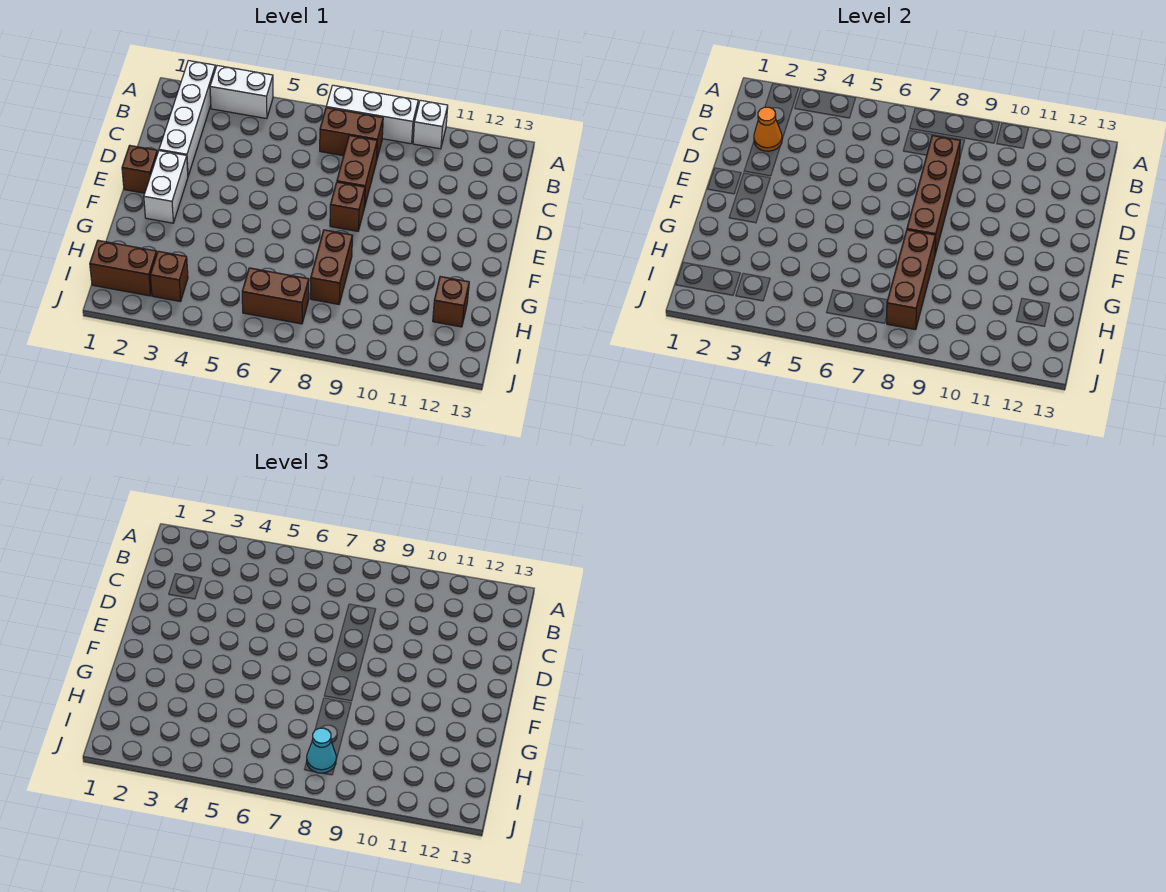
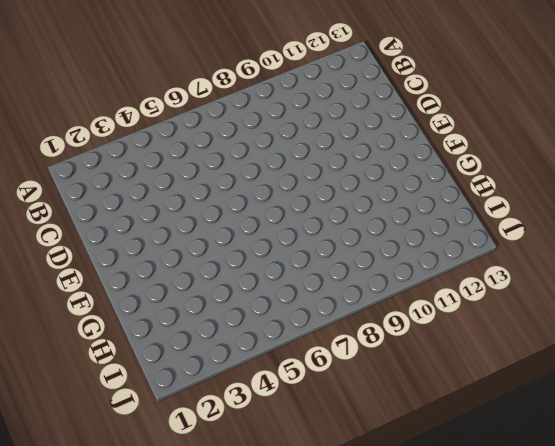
none -> white 1x4 brick [159,61,216,175]
none -> white 1x2 brick [210,66,273,119]
none -> white 1x3 brick [326,85,418,144]

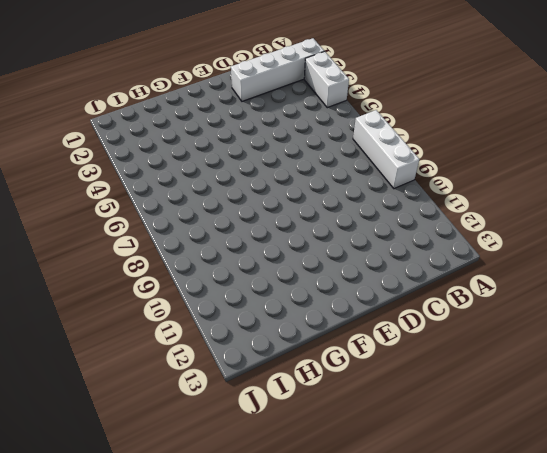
none -> white 1x1 brick [413,100,448,149]
none -> brown 1x2 brick [320,108,383,161]
none -> brown 1x2 brick [337,136,377,208]

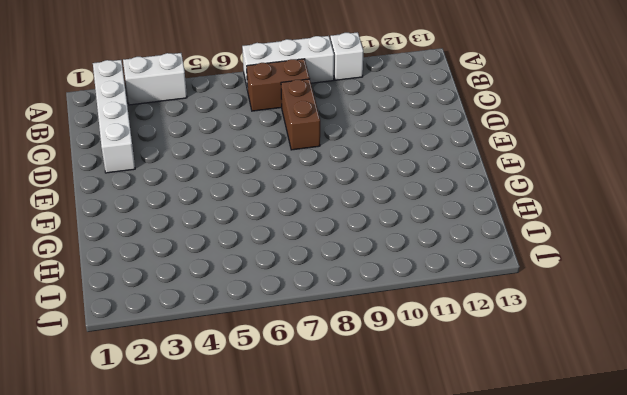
none -> brown 1x1 brick [122,146,158,193]
none -> white 1x2 brick [144,151,188,223]
none -> brown 1x1 brick [330,182,365,231]

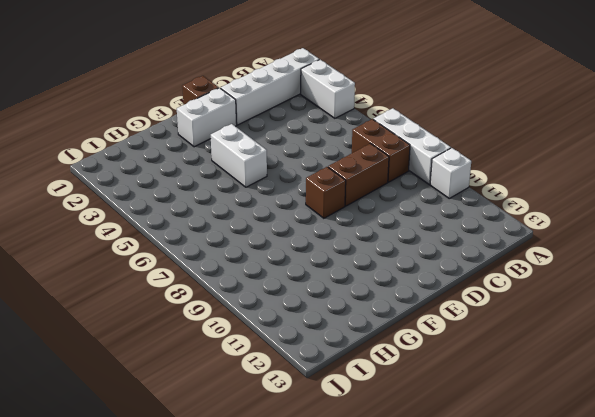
white 1x2 brick [211,124,267,187] -> none
none -> brown 1x2 brick [310,230,353,304]
none -> brown 1x1 brick [433,277,469,327]
none -> brown 1x2 brick [90,240,157,296]

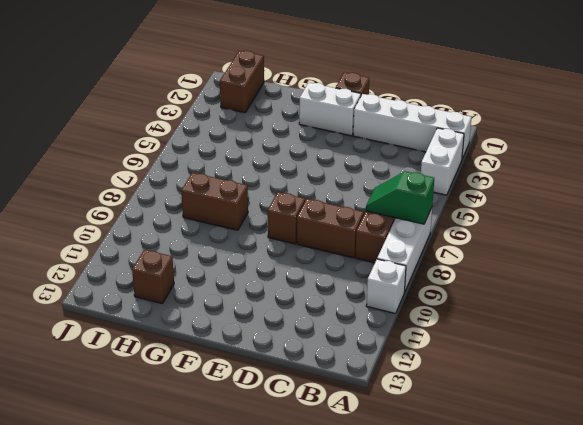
green 1x2 slope [366,171,434,224] -> none
none -> brown 1x1 brick [150,251,188,302]
none -> brown 1x2 brick [242,268,309,324]
none -> orange 1x1 cone [754,107,782,151]

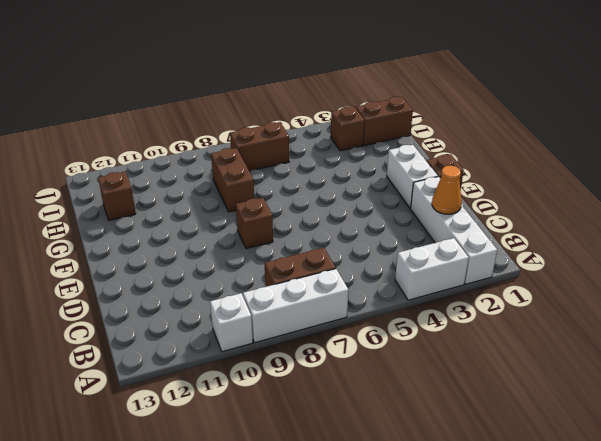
none -> brown 1x2 brick [337,136,377,208]
none -> brown 1x4 brick [907,136,960,254]
none -> brown 1x3 brick [887,230,936,330]

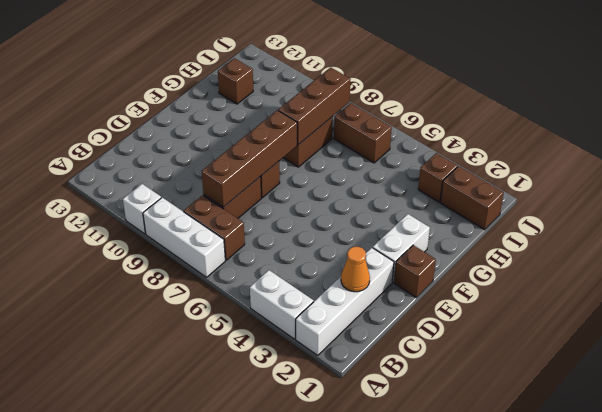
none -> cyan 1x1 cone [307,728,336,773]

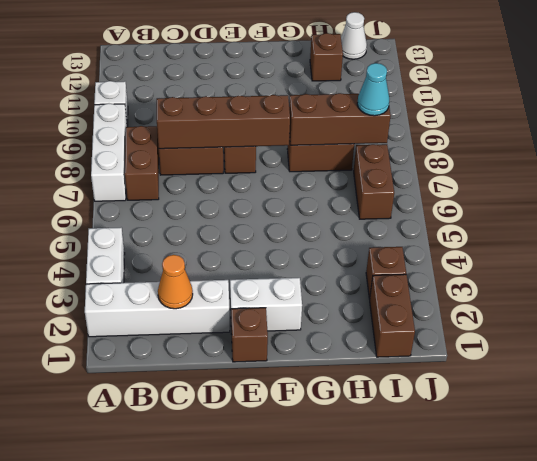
white 1x1 cone [341,12,367,59] -> none

